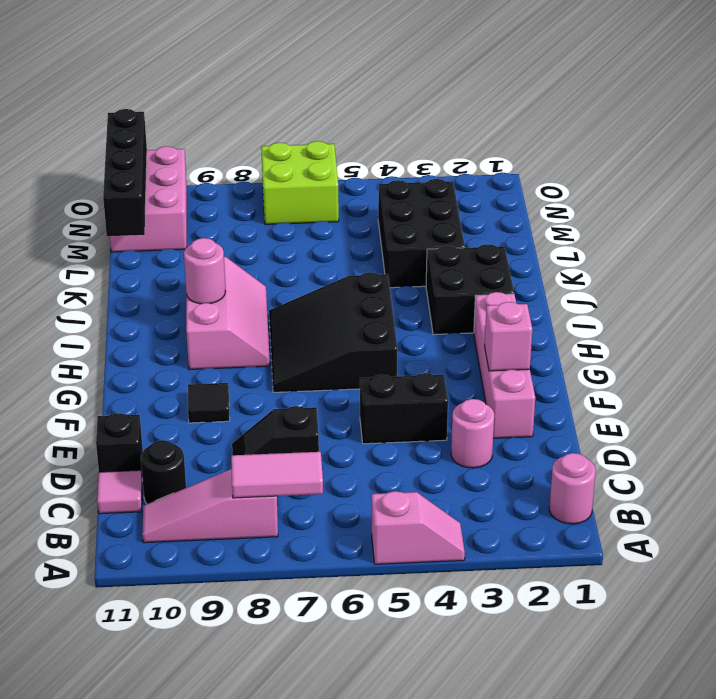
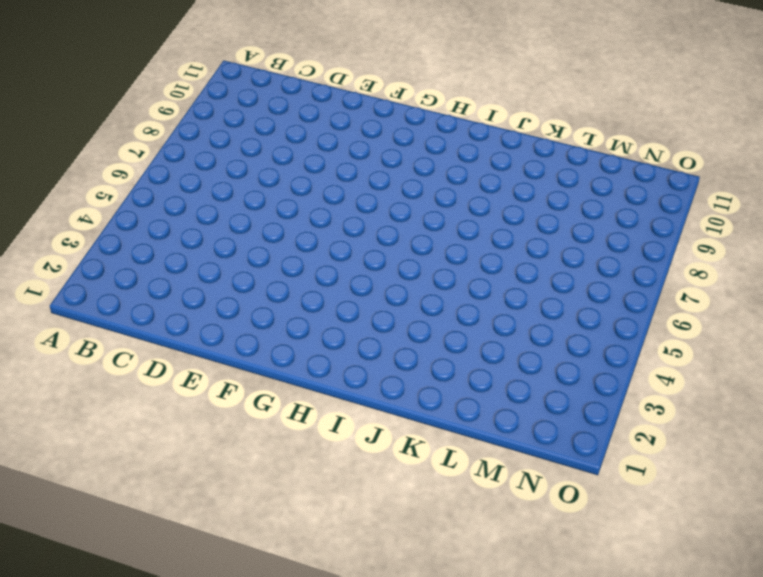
none -> pink 1x2 slope [372,491,465,564]
none -> pink 1x1 round brick [549,453,596,524]
none -> pink 1x3 slope [142,469,278,543]

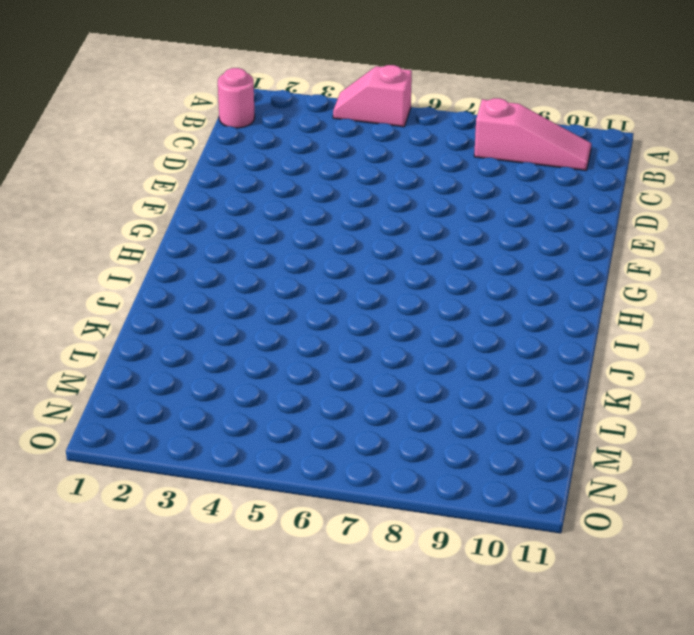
none -> black 1x1 round brick [141,440,186,504]
none -> pink 1x1 tile [97,470,142,514]
none -> pink 1x1 round brick [451,399,494,468]

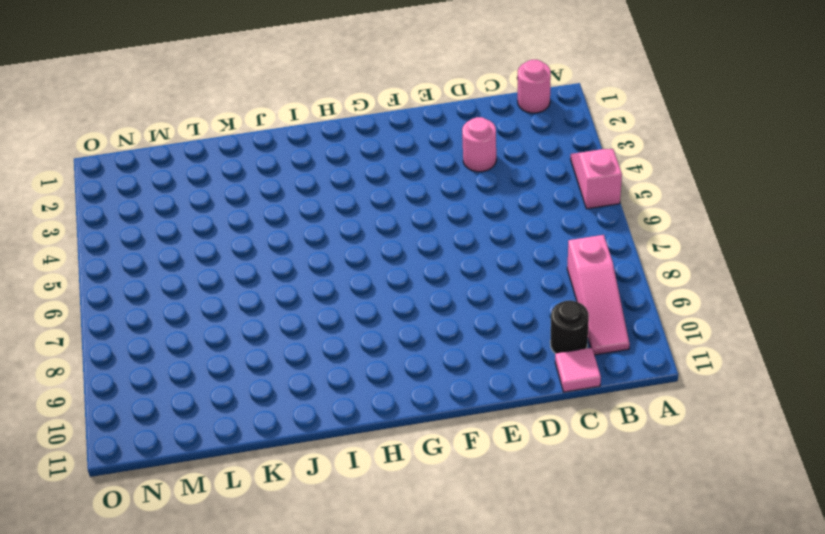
none -> black 1x2 slope [232,406,319,455]
none -> black 1x1 brick [96,413,143,473]
none -> pink 1x4 brick [474,292,535,438]

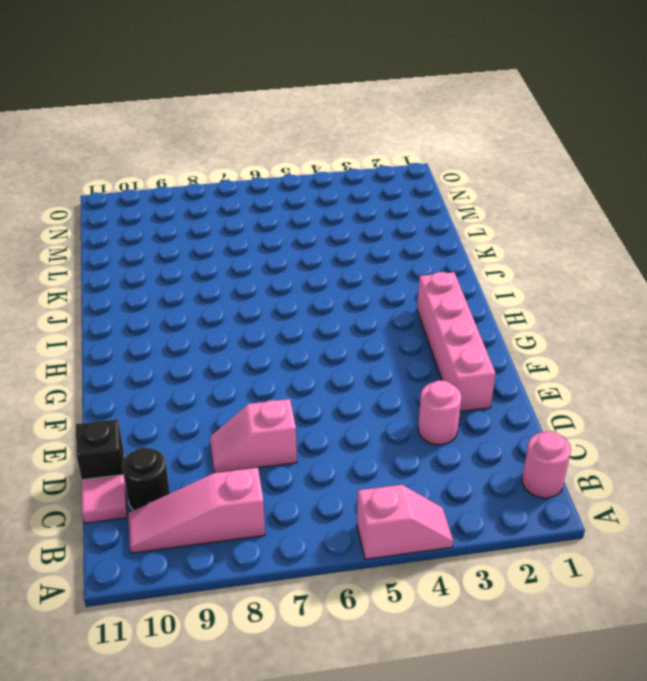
pink 1x2 slope [210,399,297,473] -> black 1x2 slope [232,406,319,455]
none -> black 1x2 brick [360,373,448,444]
none -> black 1x1 tile [188,383,230,423]
none -> black 3x3 slope [269,272,398,392]

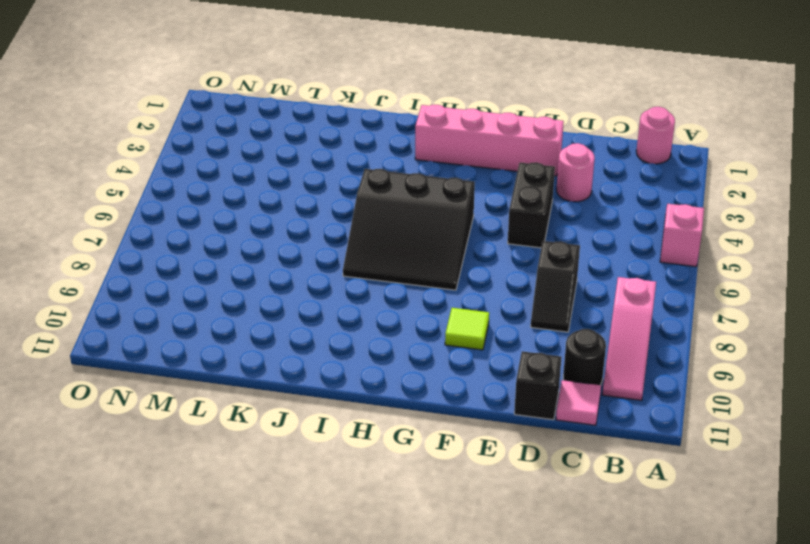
lime 1x1 tile [445,308,489,350] -> black 1x1 tile [188,383,230,423]
none -> pink 2x3 slope [186,257,270,370]
none -> black 2x2 brick [426,244,514,335]
none -> black 2x3 brick [378,179,465,288]

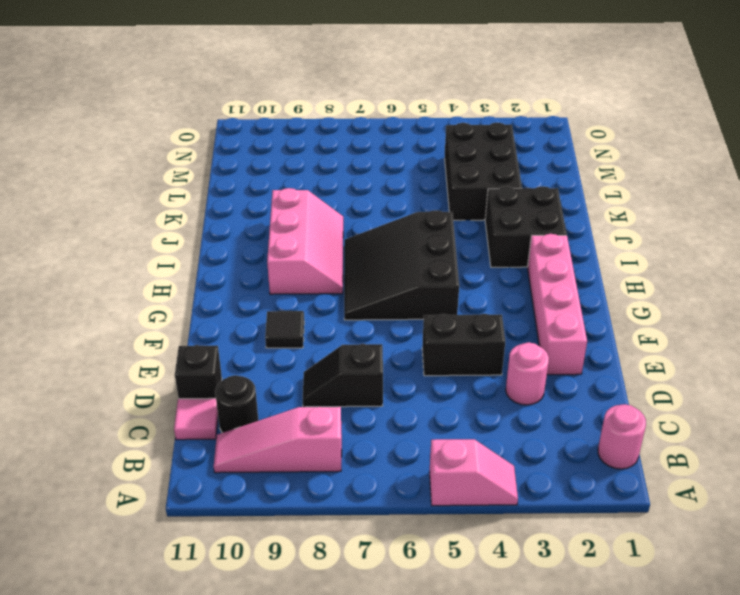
none -> pink 2x3 brick [110,146,187,252]
none -> lime 2x2 brick [261,141,339,224]
none -> pink 1x2 tile [231,452,323,498]

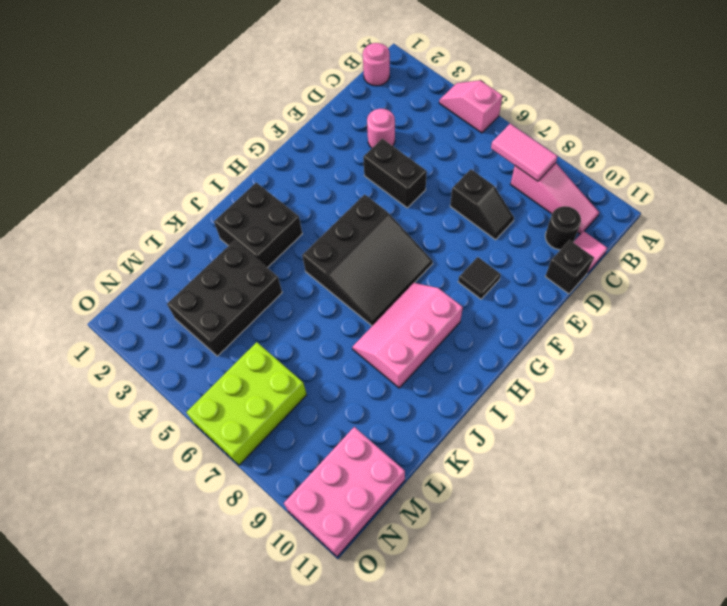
lime 2x3 brick [186,342,307,465] -> lime 2x2 brick [261,141,339,224]
none -> pink 1x4 brick [474,292,535,438]
none -> pink 1x1 brick [485,302,532,371]
none -> pink 1x1 round brick [184,238,226,304]

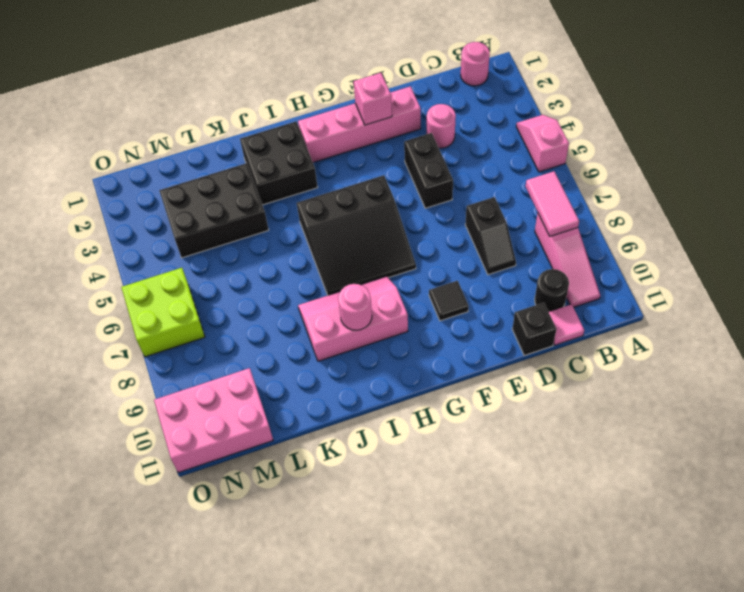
none -> black 1x4 brick [103,109,147,236]

